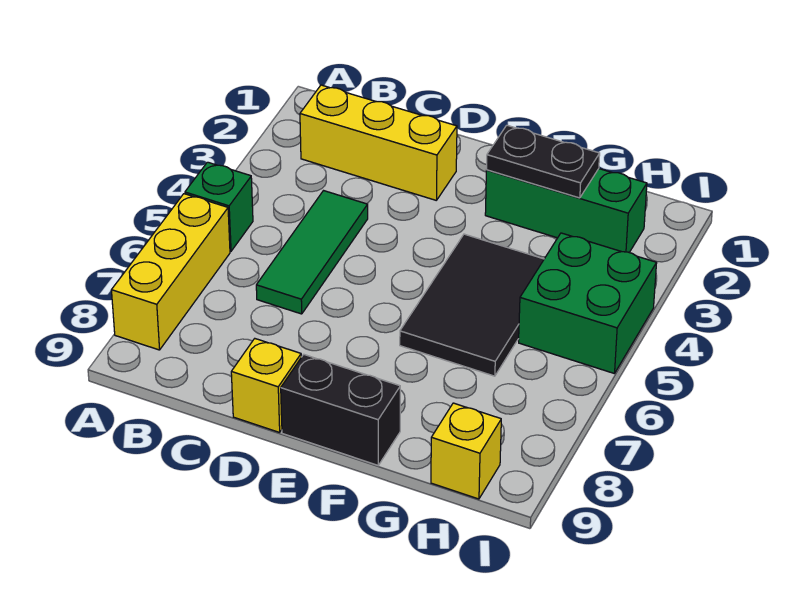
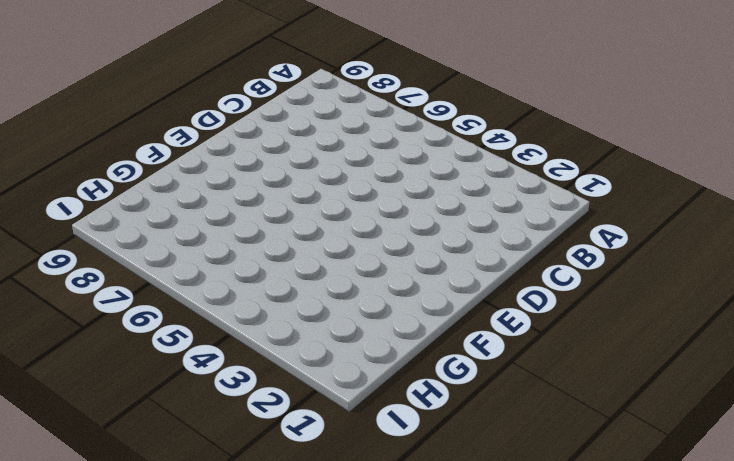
none -> green 1x1 brick [185,162,253,251]
none -> yellow 1x3 brick [111,194,230,350]

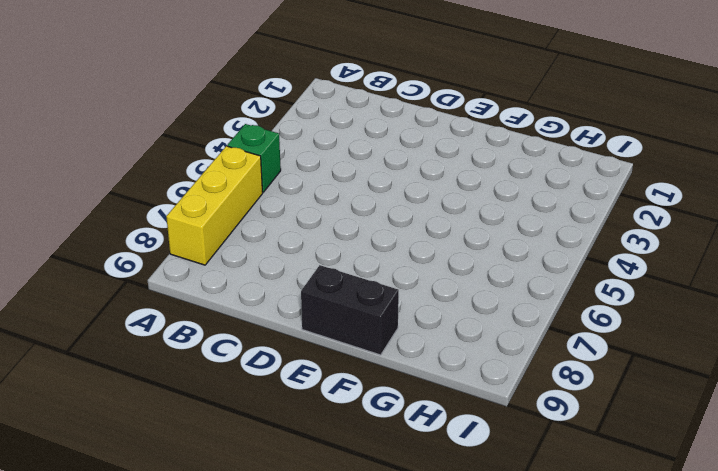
none -> yellow 1x3 brick [300,85,457,200]
none -> green 1x3 tile [256,191,368,314]

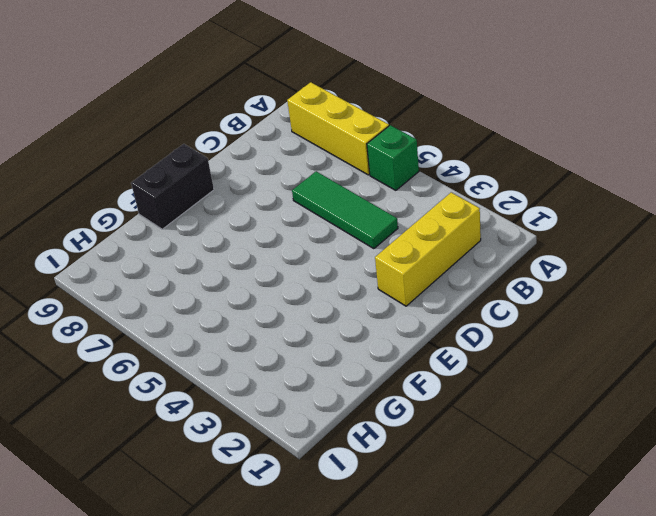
none -> yellow 1x1 brick [231,339,301,432]
none -> green 1x3 brick [485,169,647,252]

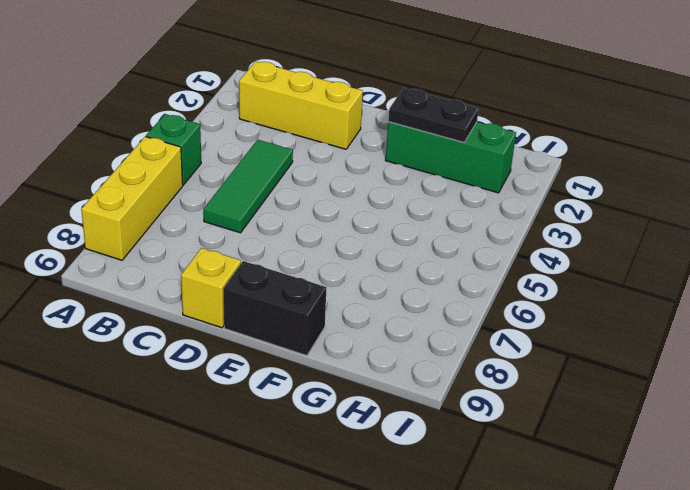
none -> black 2x3 tile [400,234,544,376]
none -> green 2x2 brick [519,233,657,374]

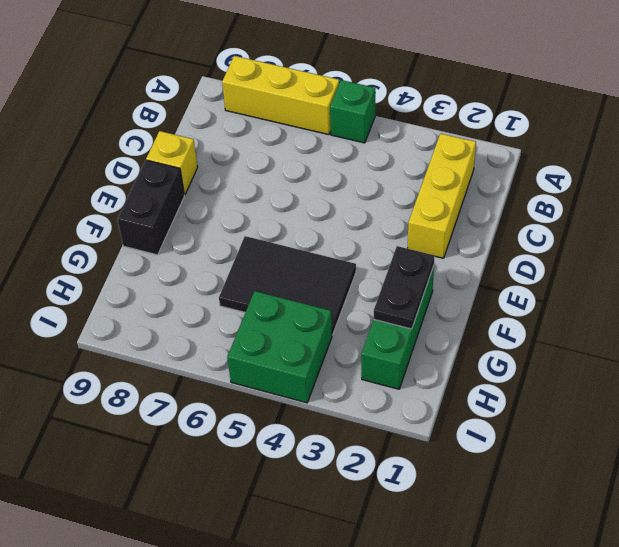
none -> green 1x3 tile [256,191,368,314]
none -> yellow 1x1 brick [431,403,501,499]

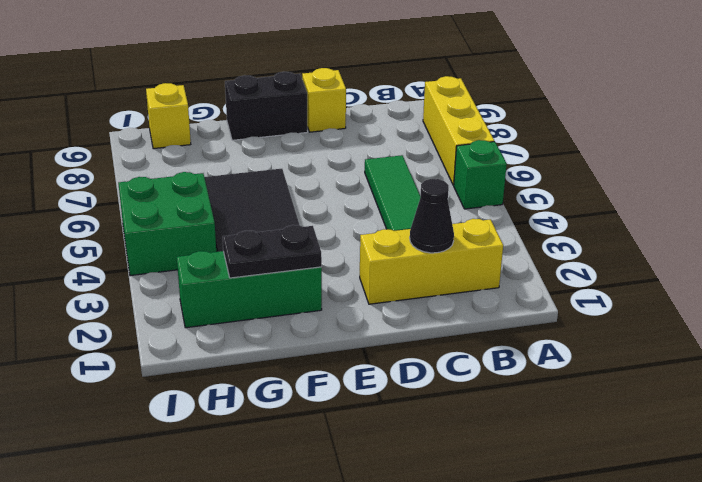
black 1x1 cone [410,179,454,253] -> none

